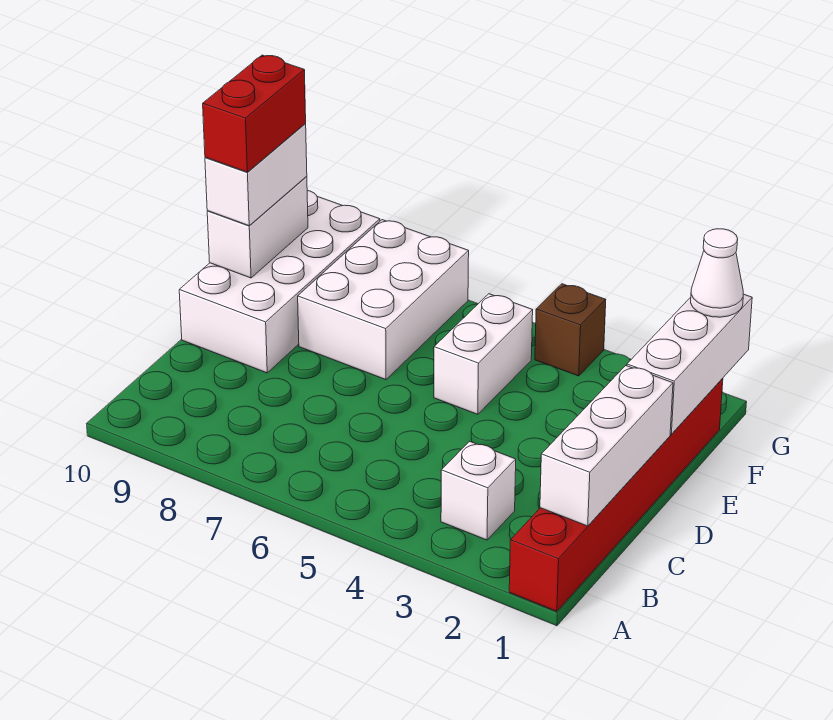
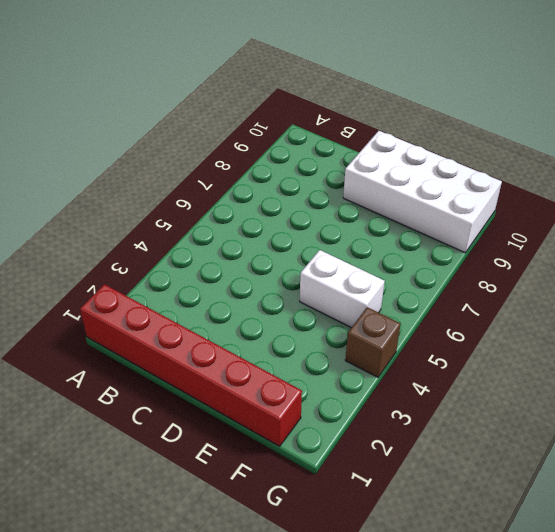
none -> white 1x1 brick [441,441,516,540]
none -> white 2x3 brick [298,220,469,380]
none -> white 1x3 brick [540,366,673,526]

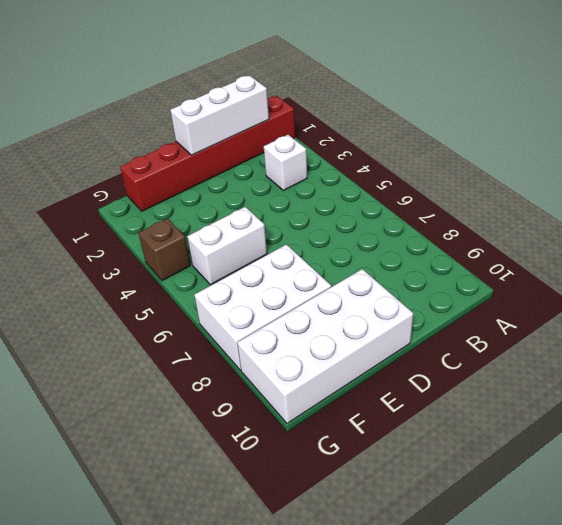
none -> white 1x3 brick [627,294,752,434]
none -> white 1x2 brick [207,176,308,278]
none -> white 1x2 brick [205,123,307,226]

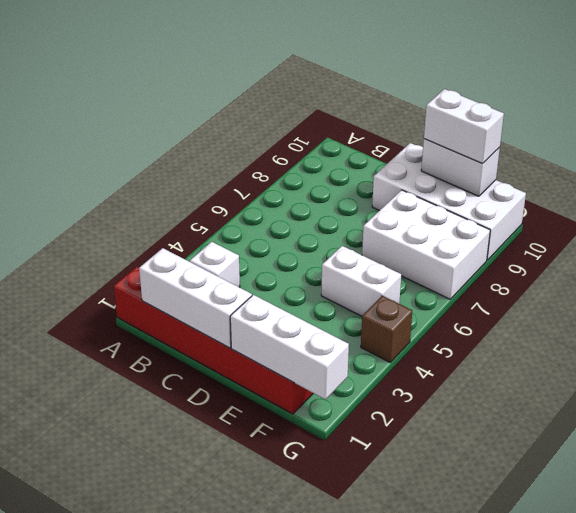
none -> white 1x1 cone [691,229,743,317]
none -> red 1x2 brick [203,55,306,172]

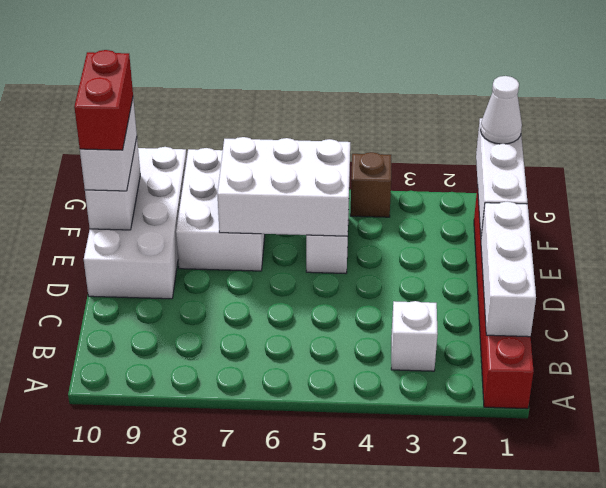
white 2x3 brick [218,137,350,236] -> none

